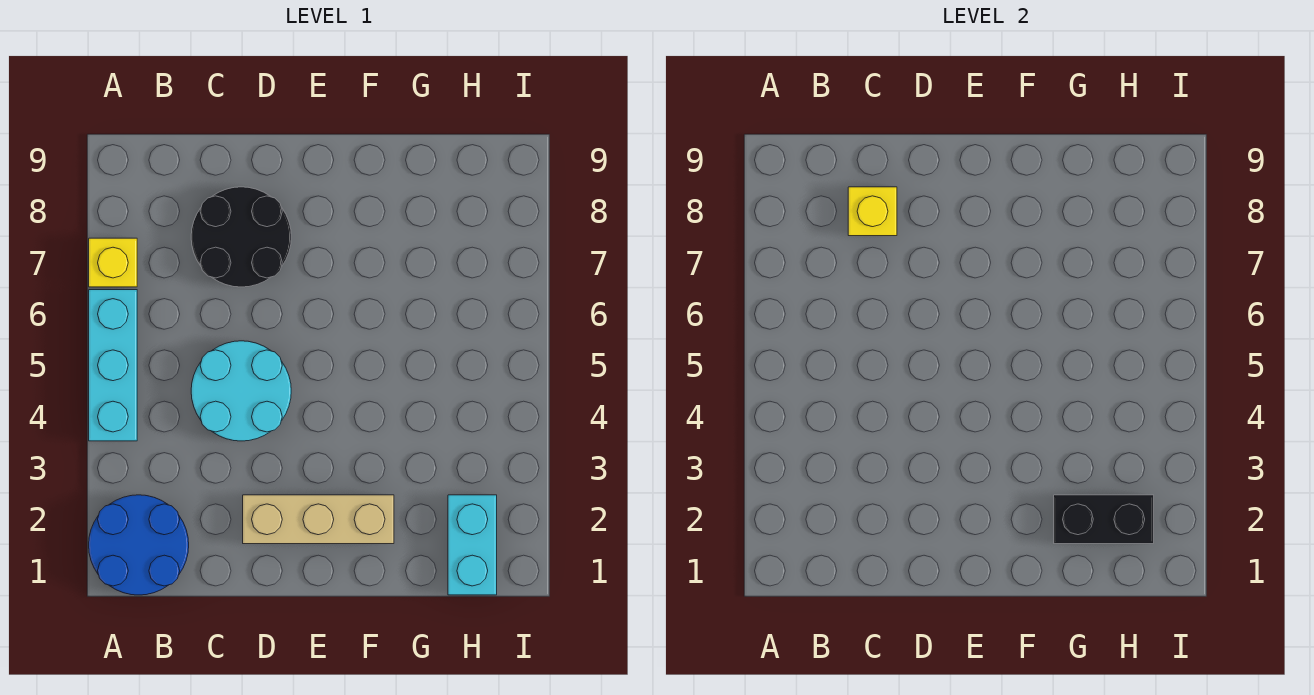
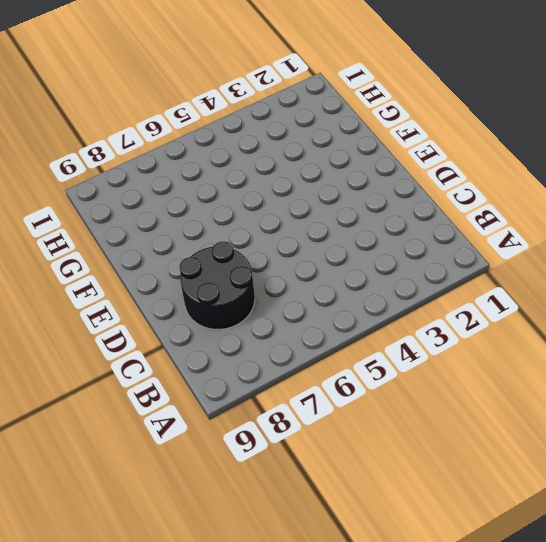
none -> blue 2x2 round brick [89,495,189,595]
none -> cyan 1x3 brick [89,290,137,441]

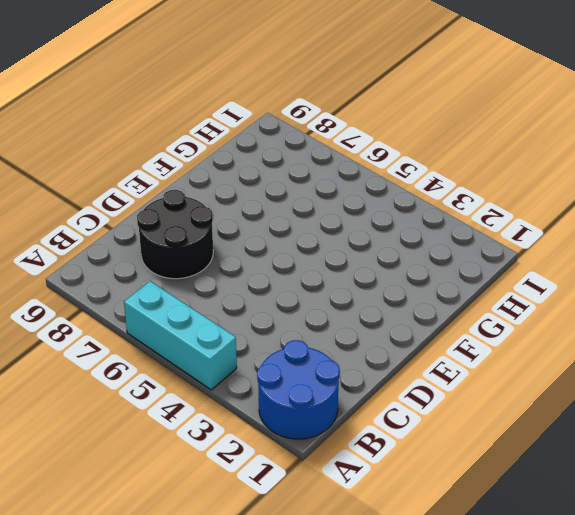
none -> yellow 1x1 brick [89,238,137,287]
none -> cyan 2x2 round brick [191,341,291,441]

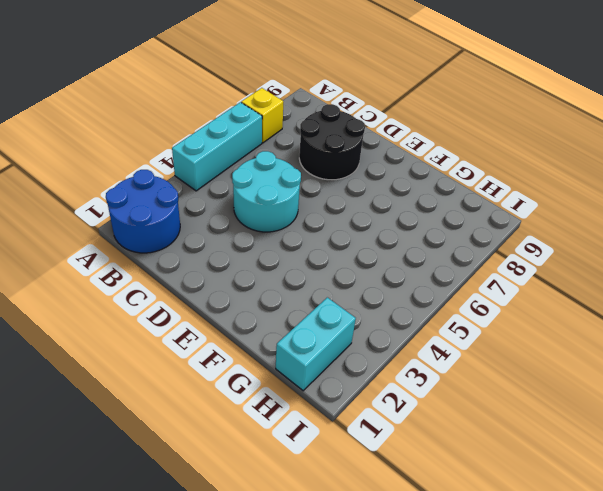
none -> tan 1x3 brick [243,495,394,544]
none -> yellow 1x1 brick [848,187,897,236]

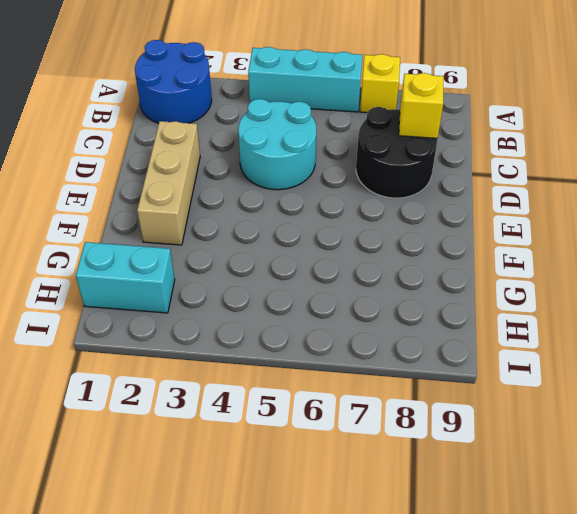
none -> black 1x2 brick [1054,495,1154,544]

